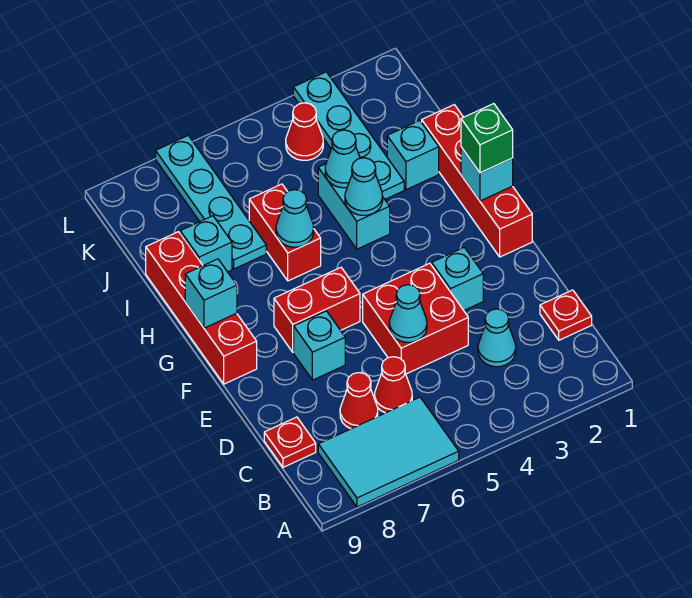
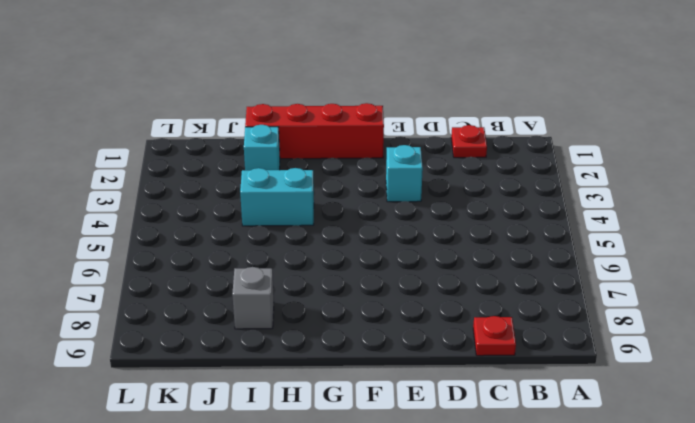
grey 1x1 brick [232,267,274,329] -> cyan 1x1 brick [180,216,232,272]
none -> cyan 2x3 tile [318,397,459,507]
none -> cyan 1x1 cone [478,309,516,367]
none -> red 1x1 cone [375,357,412,413]

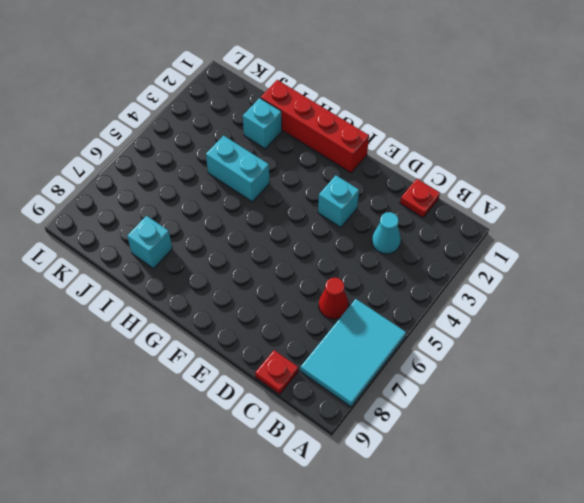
none -> red 1x1 cone [340,373,378,429]
none -> red 2x2 brick [363,263,468,374]
none -> cyan 1x1 brick [294,311,345,380]

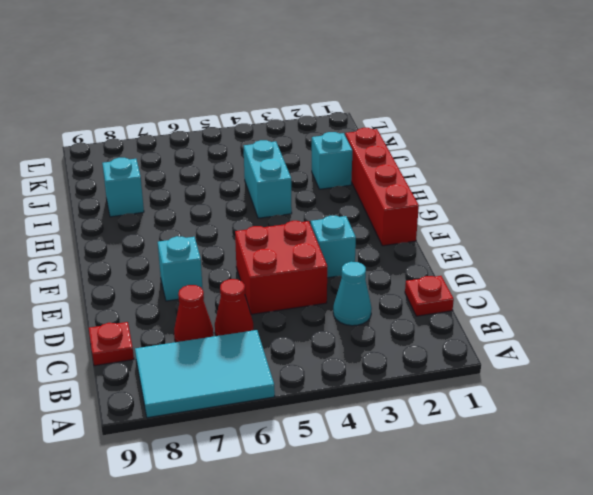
none -> red 1x2 brick [274,267,360,352]
none -> red 1x4 brick [146,232,257,384]
none -> red 1x2 brick [249,184,321,281]

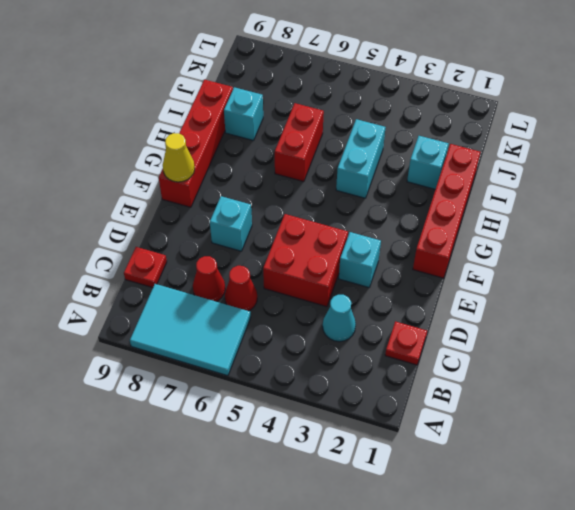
yellow 1x1 cone [163,133,195,182] -> none
none -> red 1x2 brick [274,267,360,352]
none -> cyan 1x4 plate [293,72,404,199]
none -> cyan 1x4 plate [156,136,266,269]

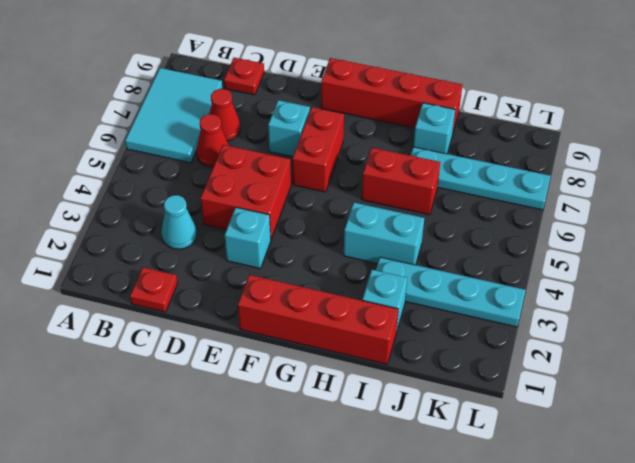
none -> red 1x1 cone [286,103,323,160]
none -> cyan 1x1 cone [389,285,427,342]
none -> cyan 1x1 brick [461,147,513,201]

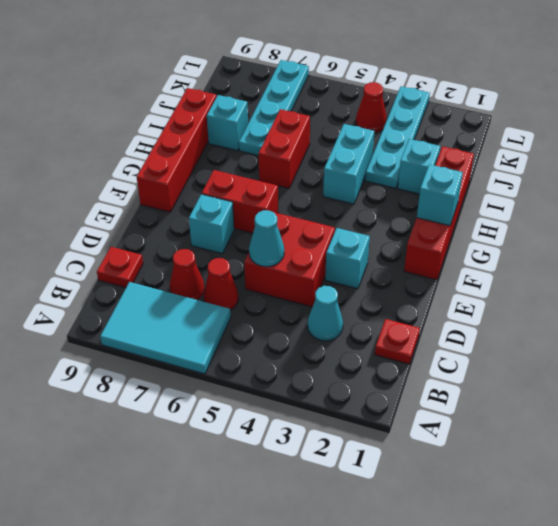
none -> cyan 1x1 brick [185,259,237,328]
none -> cyan 1x1 cone [345,158,383,215]
none -> cyan 1x1 cone [276,190,314,247]

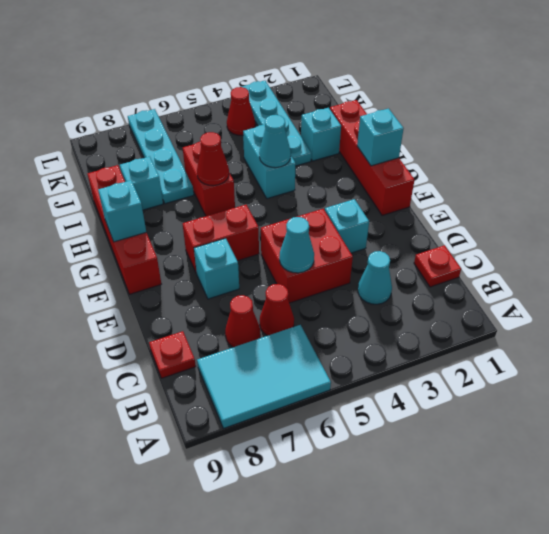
red 1x1 cone [197,132,229,186] -> cyan 1x1 cone [276,190,314,247]
none -> cyan 1x1 cone [325,130,360,188]
none -> green 1x1 brick [461,104,513,173]

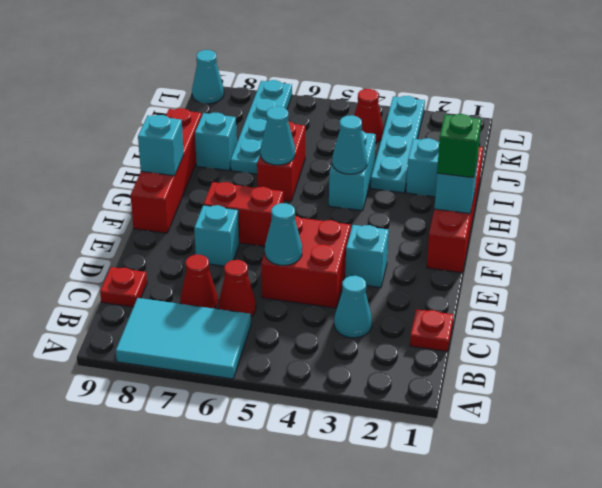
cyan 1x1 cone [192,50,224,104] -> cyan 1x1 cone moved to [325,130,360,188]

